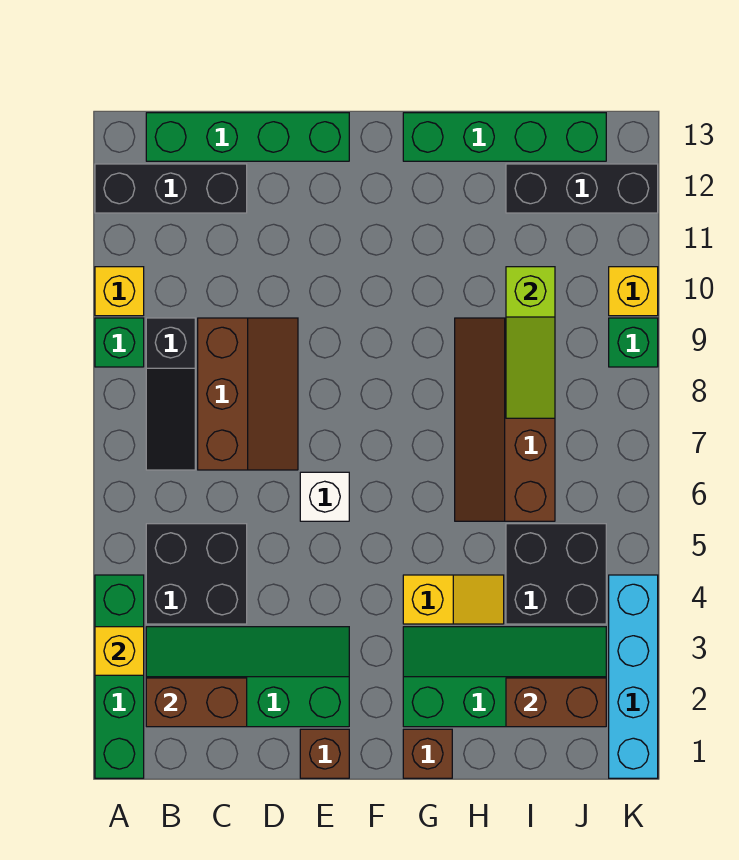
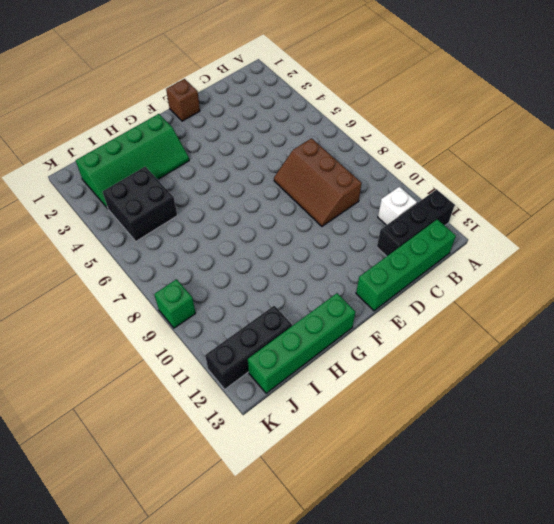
white 1x1 brick [378,187,417,225] -> white 1x1 brick moved to [300,472,349,521]
none -> green 1x4 brick [95,575,144,778]
none -> green 1x1 brick [95,318,144,367]
none -> yellow 1x1 brick [95,267,144,316]

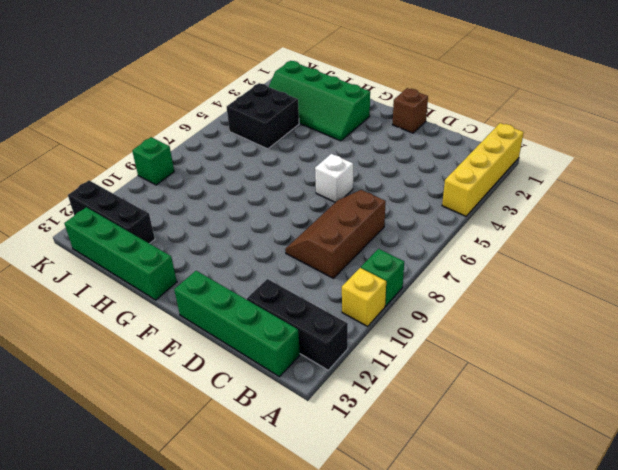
yellow 1x4 brick [442,123,524,216] -> green 1x4 brick [95,575,144,778]
none -> green 2x4 slope [146,627,349,727]
none -> black 2x2 brick [146,524,247,624]
none -> black 1x3 slope [146,318,195,470]

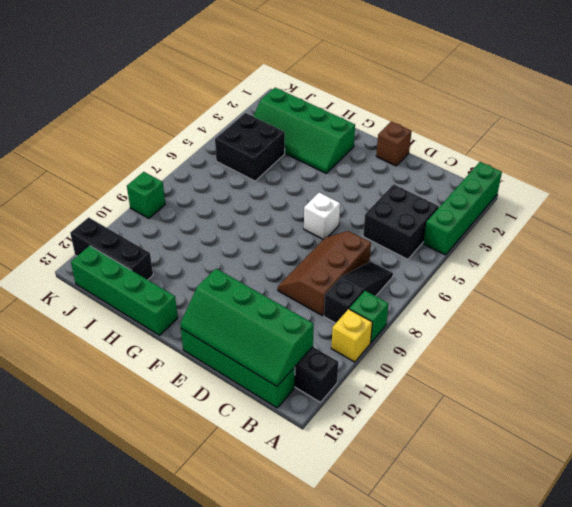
green 2x4 slope [180,269,314,386] -> green 2x4 slope moved to [146,627,349,727]
none -> brown 1x1 brick [403,729,452,778]
none -> yellow 1x2 slope [403,575,504,624]
none -> brown 2x4 slope [455,318,555,521]

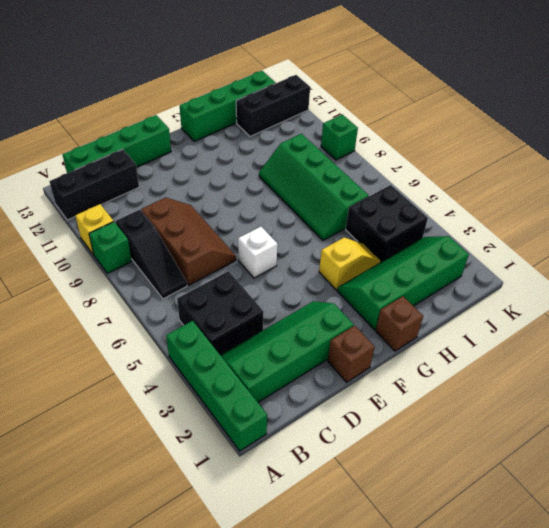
green 2x4 slope [259,134,369,240] -> brown 2x4 slope [455,318,555,521]
none -> cyan 1x4 brick [609,575,658,778]
none -> yellow 1x1 brick [609,267,658,316]
none -> yellow 1x1 brick [95,627,144,675]

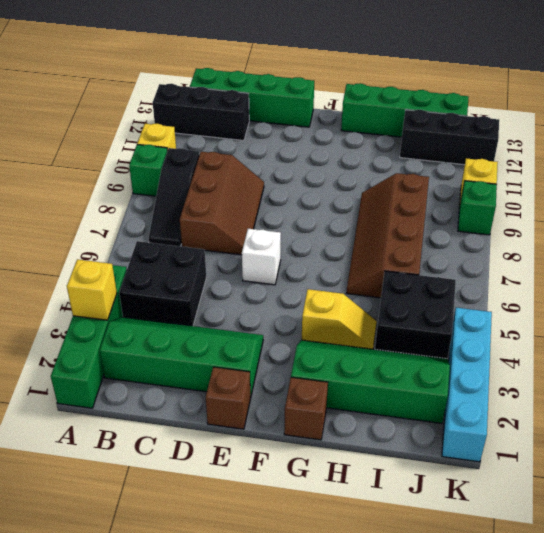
none -> brown 1x2 brick [146,678,247,727]
none -> brown 1x2 brick [506,678,606,727]
none -> lime 1x3 slope [506,267,555,418]

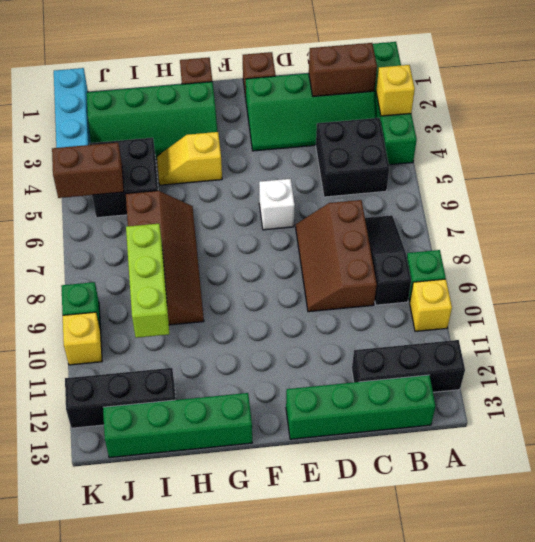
lime 1x3 brick [126,224,169,338] -> lime 1x3 slope [506,267,555,418]
brown 1x2 brick [52,143,124,198] -> brown 1x2 brick moved to [506,678,606,727]

